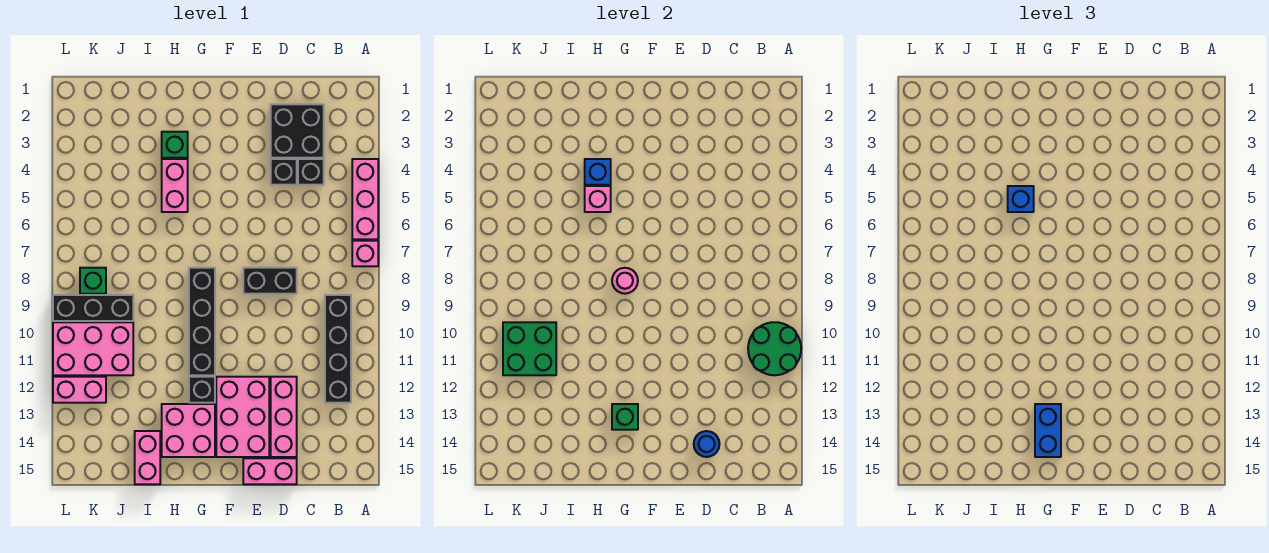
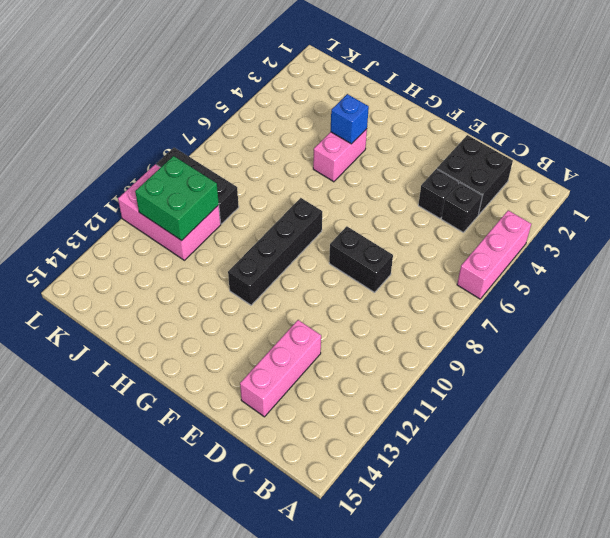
none -> pink 1x1 brick [352,241,378,266]
none -> black 1x4 brick [325,295,351,403]
none -> pink 1x2 brick [243,458,297,484]

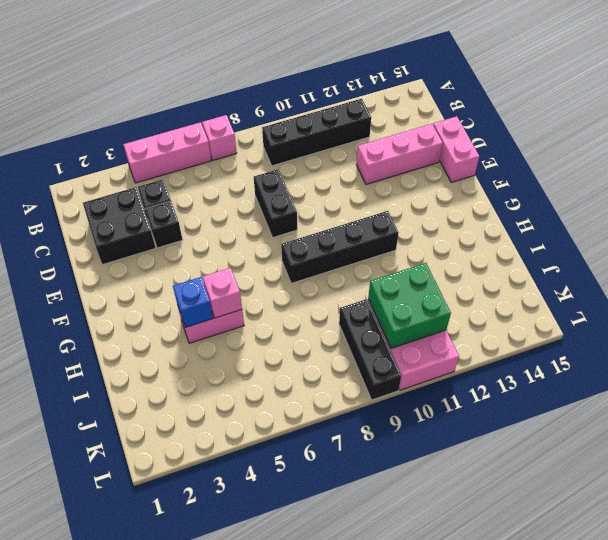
none -> pink 2x3 brick [216,377,269,457]
none -> black 1x1 brick [189,377,215,403]
none -> pink 2x2 brick [162,404,215,457]

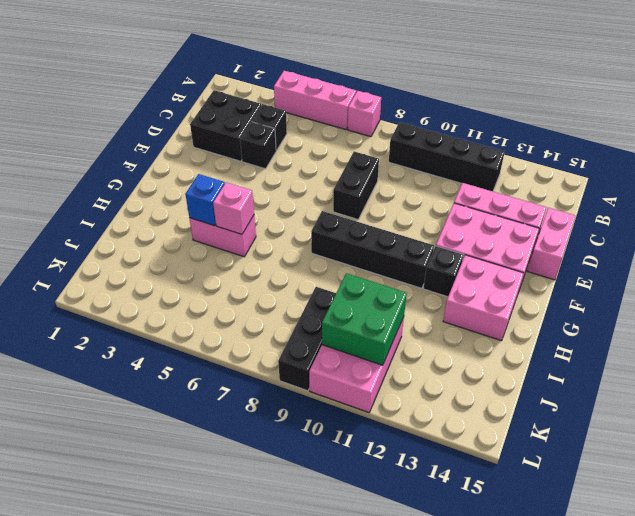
none -> green 1x1 brick [162,132,188,158]
none -> pink 1x2 brick [135,431,160,484]
none -> green 1x1 brick [80,268,106,294]

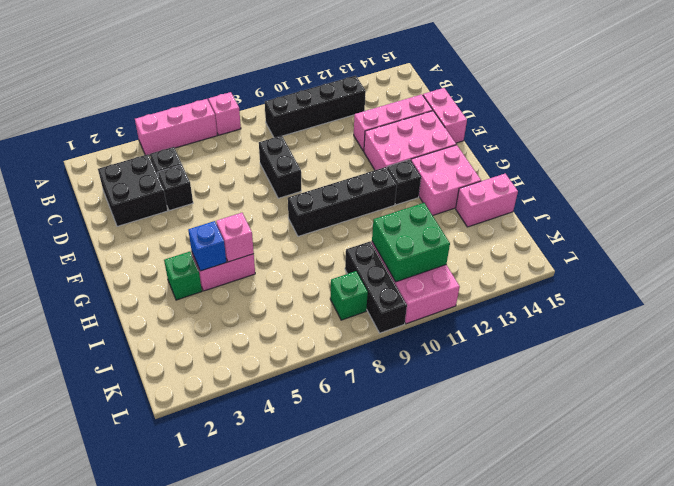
none -> pink 1x2 brick [53,377,106,403]
none -> green 2x2 round brick [748,322,801,375]
none -> blue 1x1 round brick [694,431,719,457]

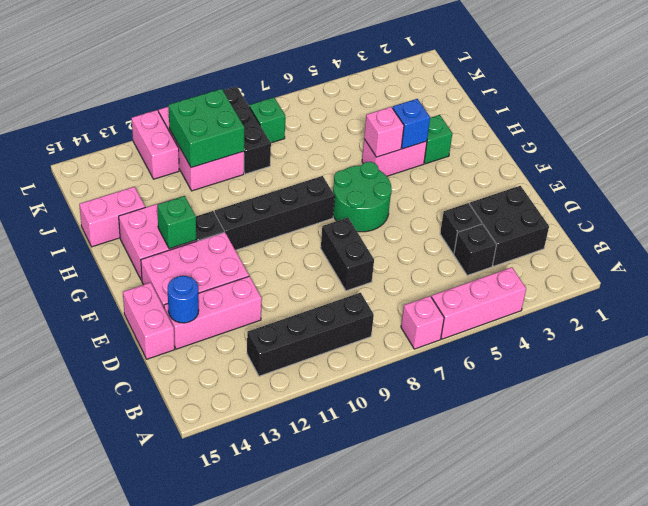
green 2x2 round brick [333,162,392,232] -> green 2x2 round brick moved to [748,322,801,375]
none -> pink 1x1 round brick [612,268,638,294]
none -> blue 1x2 brick [1035,404,1061,457]
none -> blue 1x1 brick [1008,186,1034,212]

